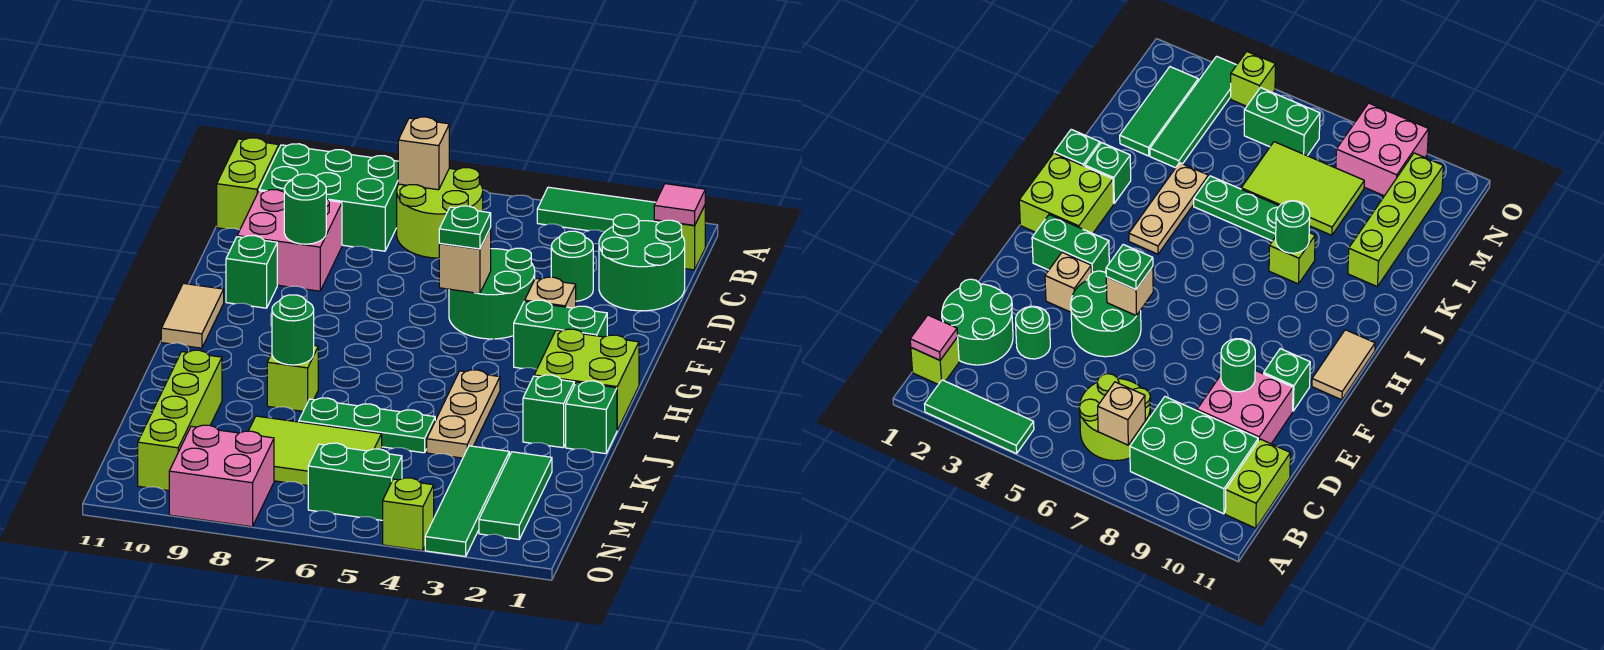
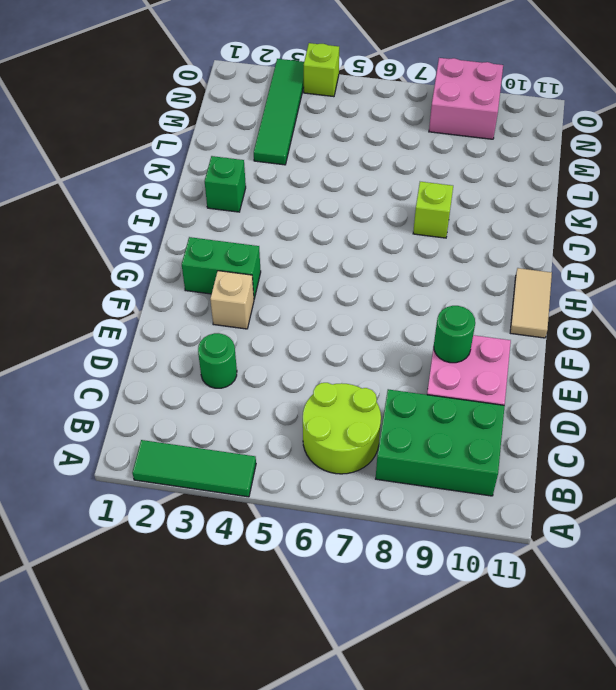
none -> lime 1x1 brick [654,205,705,270]
none -> lime 1x2 brick [217,138,279,230]
none -> green 2x2 round brick [599,214,685,311]
none -> green 2x2 round brick [449,248,535,339]

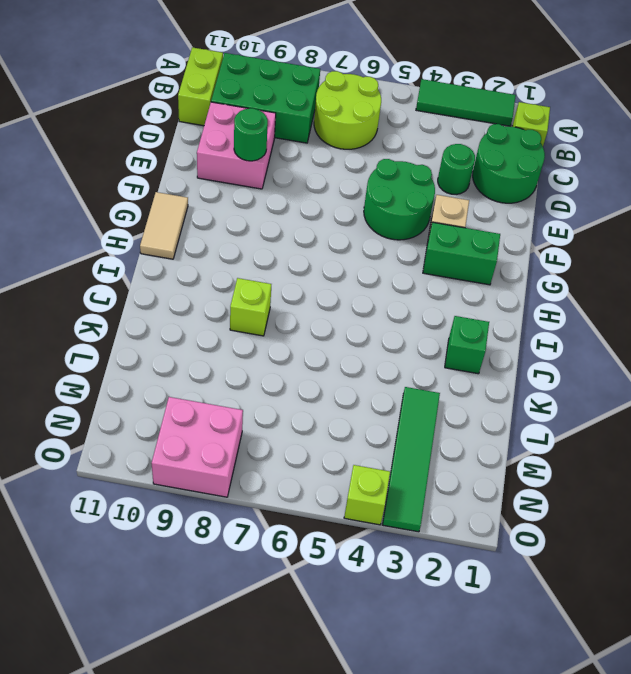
none -> green 1x1 brick [226,236,277,308]
none -> lime 2x2 brick [534,329,639,430]
none -> tan 1x3 plate [427,370,500,458]
none -> green 1x1 brick [566,381,617,454]

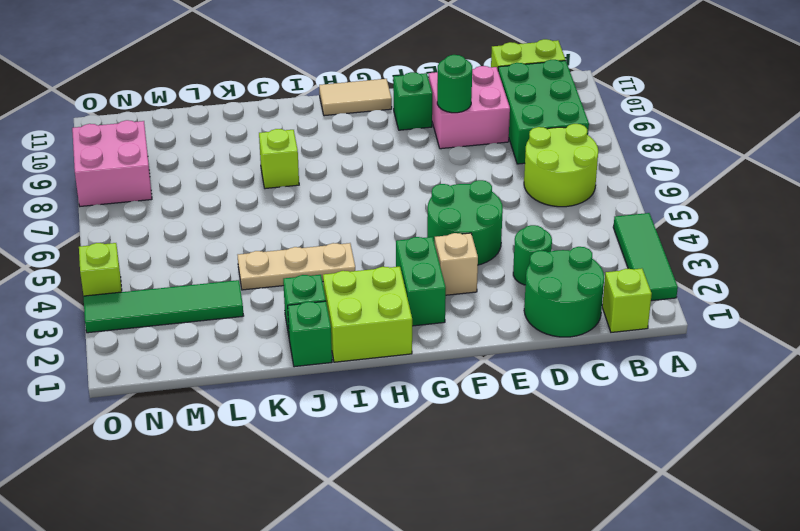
none -> green 1x3 plate [299,398,435,453]
none -> lime 1x4 brick [138,350,222,491]
none -> green 1x3 tile [479,452,552,539]
none -> lime 2x3 tile [249,416,382,486]

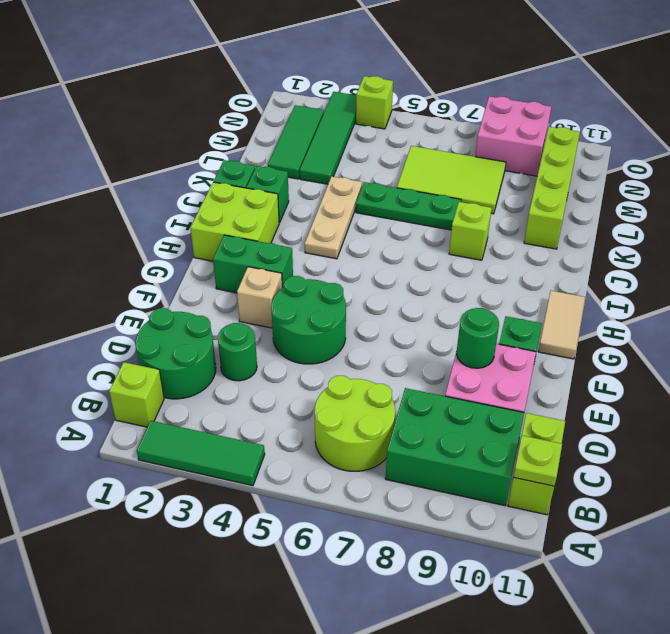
lime 1x1 plate [513,435,562,486] -> none
none -> green 1x2 brick [308,443,402,520]
none -> pink 1x1 tile [654,184,705,225]
none -> tan 1x1 brick [398,117,449,190]
none -> tan 1x1 brick [439,228,491,293]

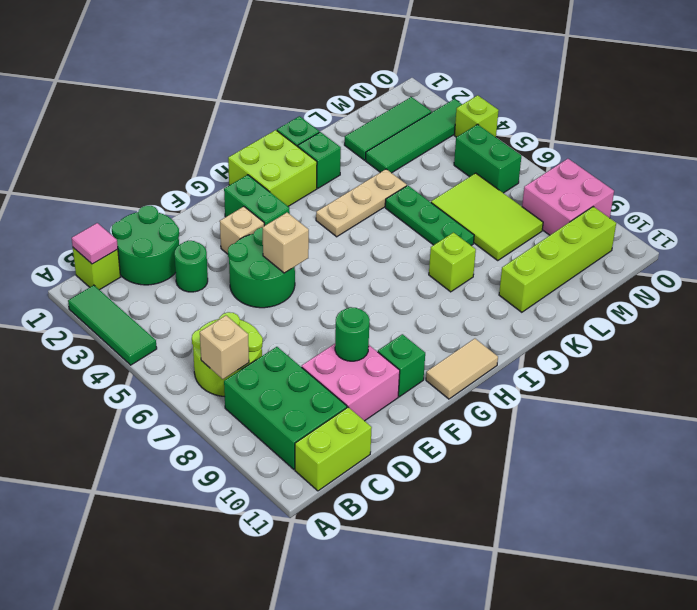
none -> green 1x1 round brick [272,295,314,365]
none -> green 1x1 plate [439,206,491,249]

